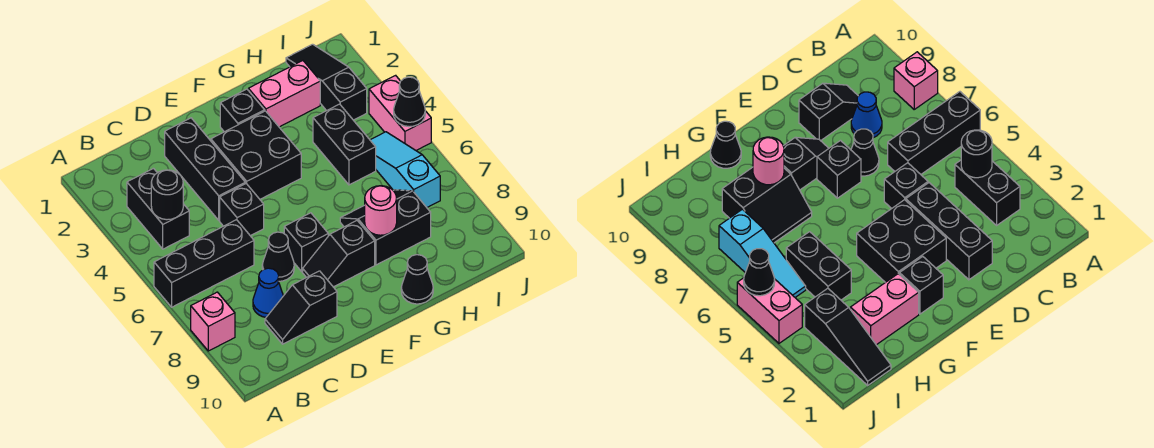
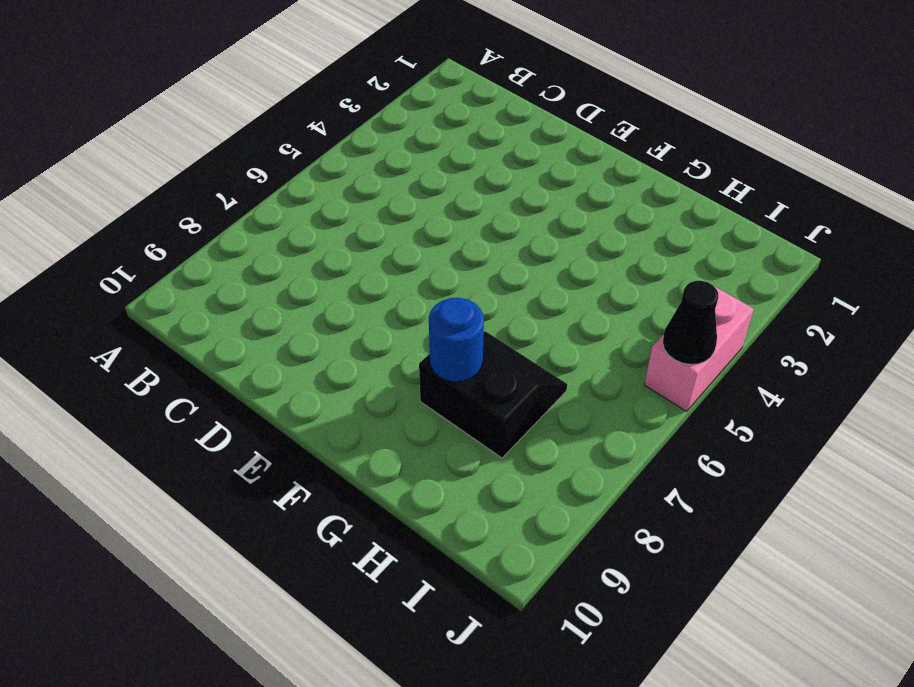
blue 1x1 round brick [429,298,484,382] -> pink 1x1 round brick [365,186,397,235]
none -> black 1x3 brick [154,220,254,307]
none -> pink 1x1 brick [191,292,235,351]
none -> black 1x2 brick [127,168,189,249]

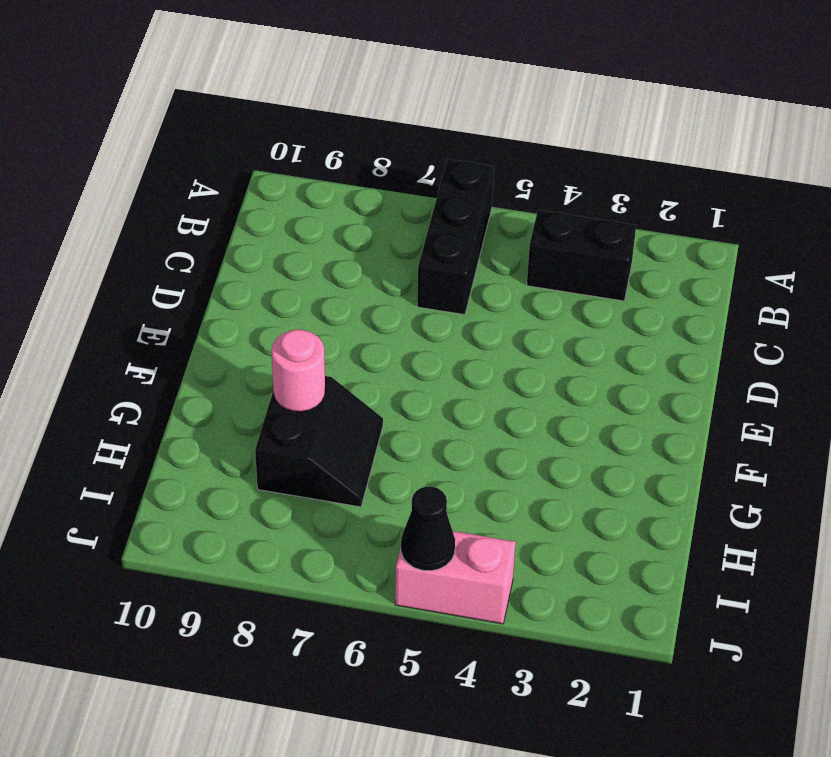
none -> pink 1x1 brick [191,292,235,351]
none -> blue 1x1 cone [253,268,283,317]
none -> black 1x2 slope [265,271,337,344]

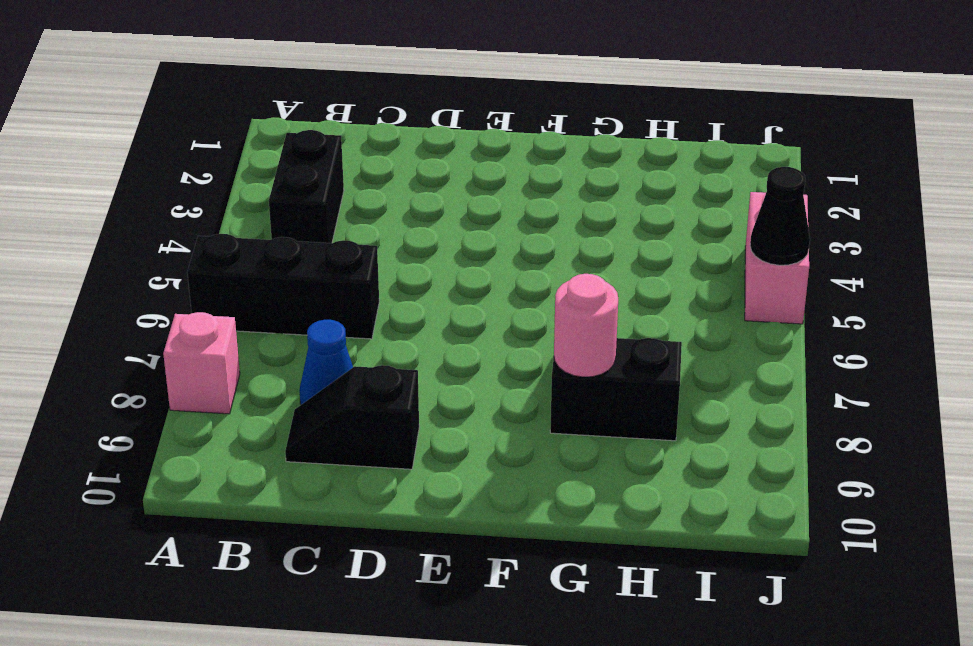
none -> black 1x3 brick [165,118,245,220]
none -> black 1x1 brick [220,184,264,236]
none -> black 1x1 cone [262,232,294,281]

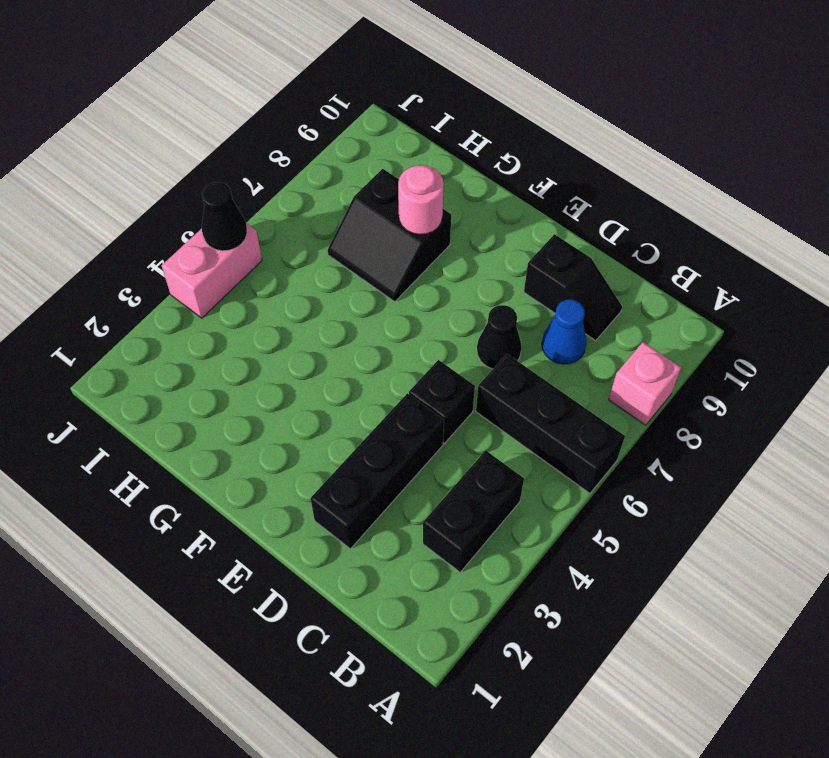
none -> black 2x2 brick [211,111,301,199]
none -> black 1x1 brick [284,213,328,272]
none -> black 1x2 slope [303,221,375,287]

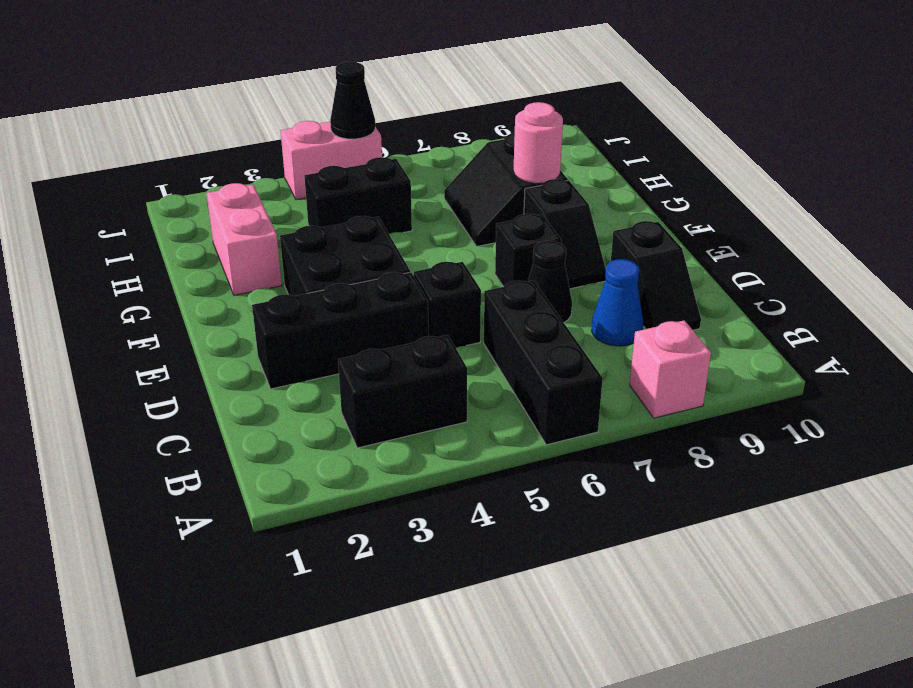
none -> black 1x1 brick [220,89,265,132]
none -> black 1x1 cone [401,255,433,304]
none -> black 1x3 slope [286,44,367,120]

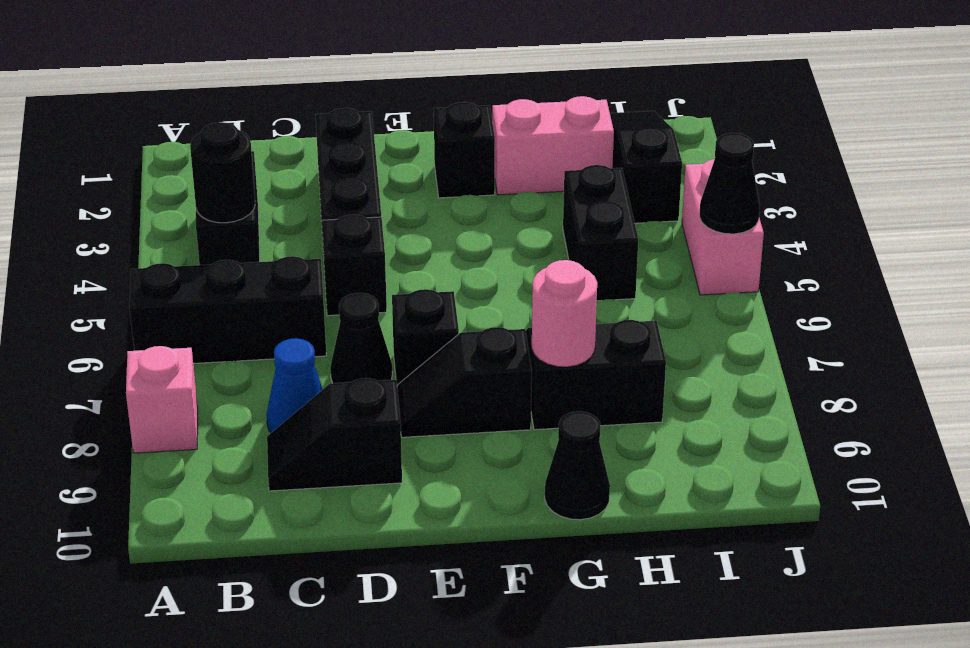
none -> black 2x2 brick [211,111,301,199]
none -> cyan 1x3 slope [370,132,440,207]

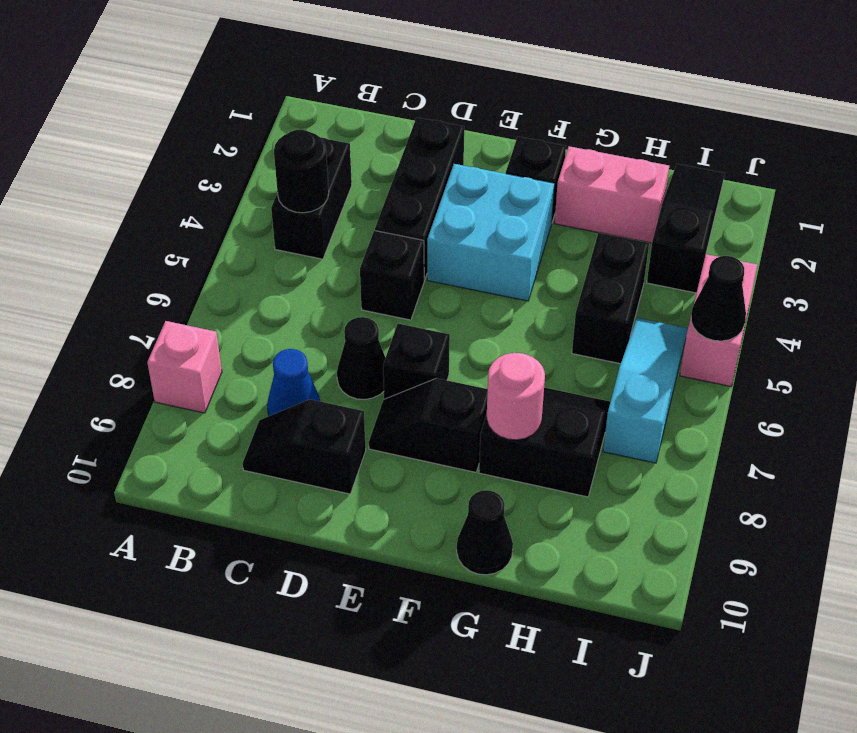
cyan 2x2 brick [427,164,554,301] -> black 2x2 brick [211,111,301,199]
none -> black 1x3 brick [154,220,254,307]

